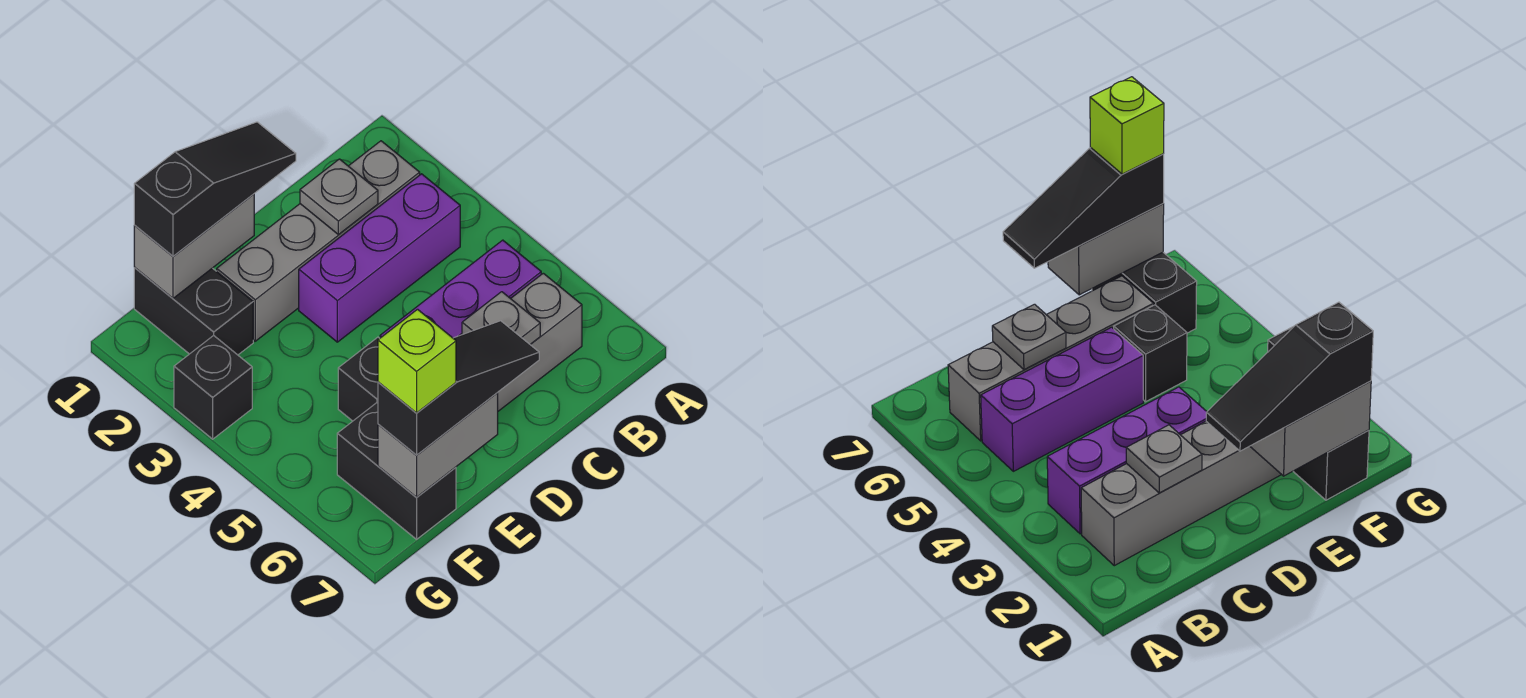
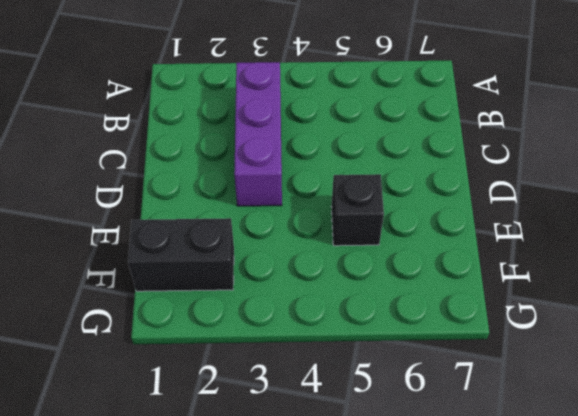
none -> grey 1x4 brick [217,141,420,341]
none -> purple 1x3 brick [380,240,541,338]
none -> grey 1x4 brick [498,273,582,411]

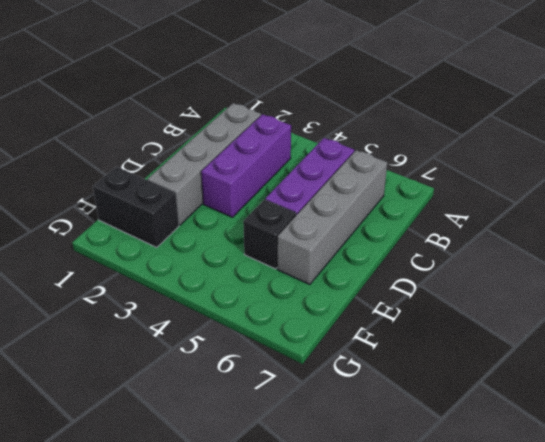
none -> black 1x2 brick [337,403,456,539]
none -> black 1x1 brick [174,336,252,439]
none -> grey 1x1 plate [300,159,378,235]

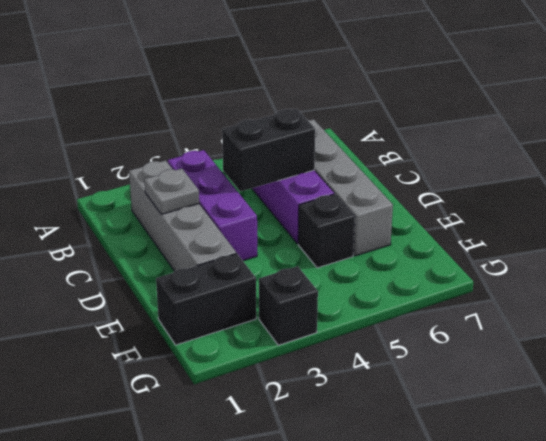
black 1x2 brick [222,109,315,191] -> black 1x2 brick moved to [337,403,456,539]
none -> grey 1x1 plate [462,292,540,344]
none -> grey 1x2 brick [134,194,254,298]
none -> grey 1x2 brick [378,393,498,497]

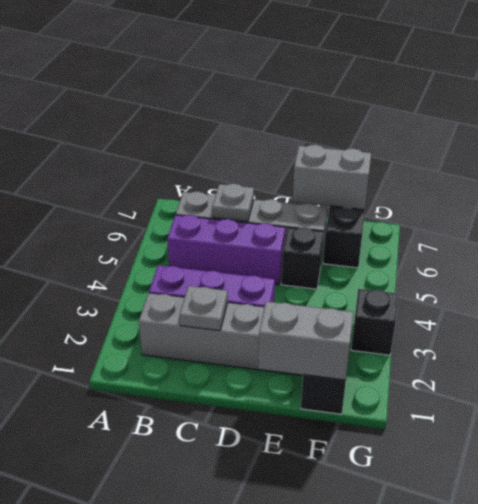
none -> black 1x3 slope [134,122,296,256]
none -> black 1x3 slope [378,321,539,455]
none -> lime 1x1 brick [378,309,456,413]

